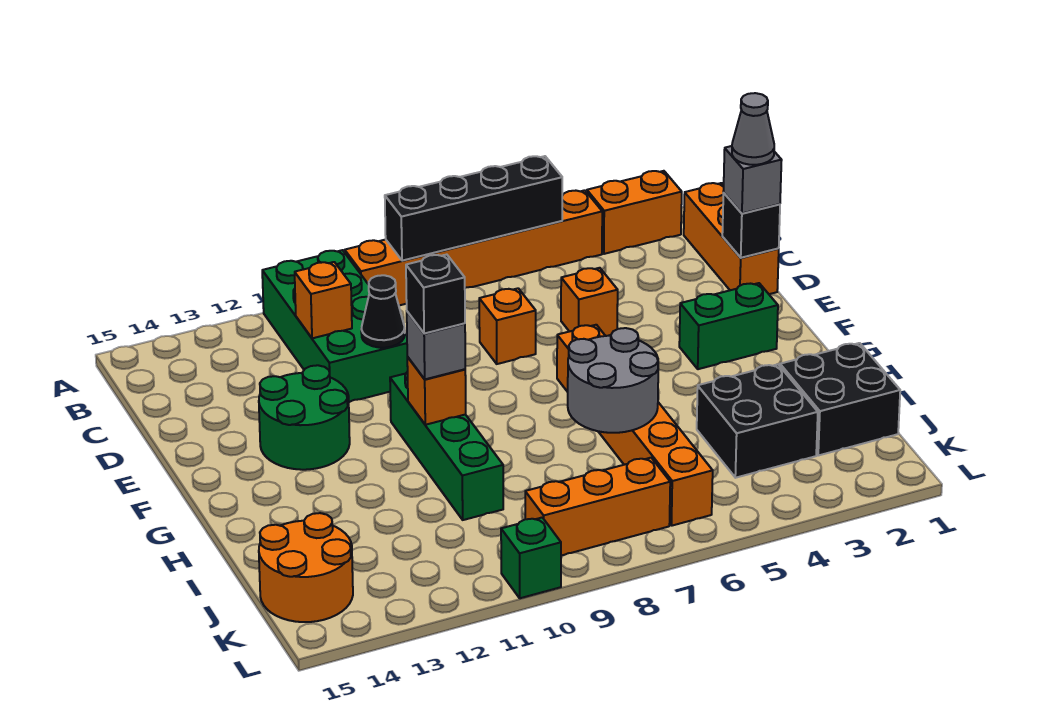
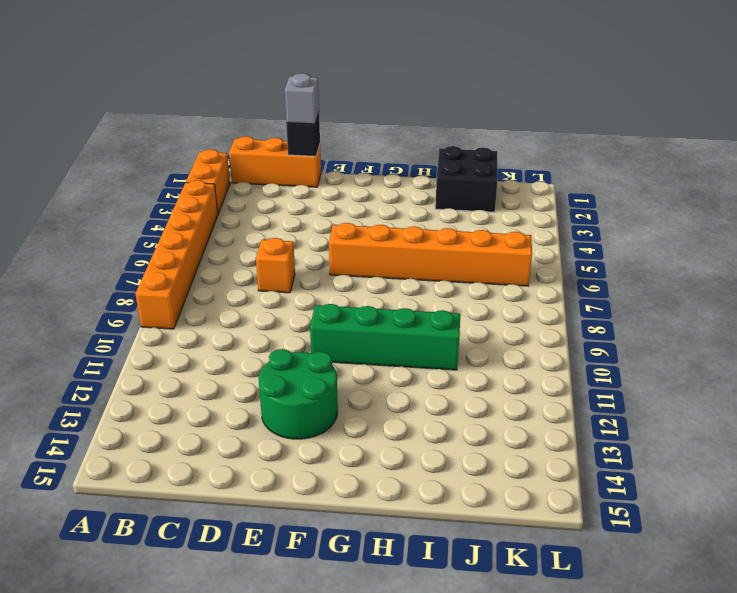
none -> green 2x4 brick [262,250,408,402]
none -> orange 1x1 brick [561,268,618,336]
none -> green 1x2 brick [679,283,778,369]

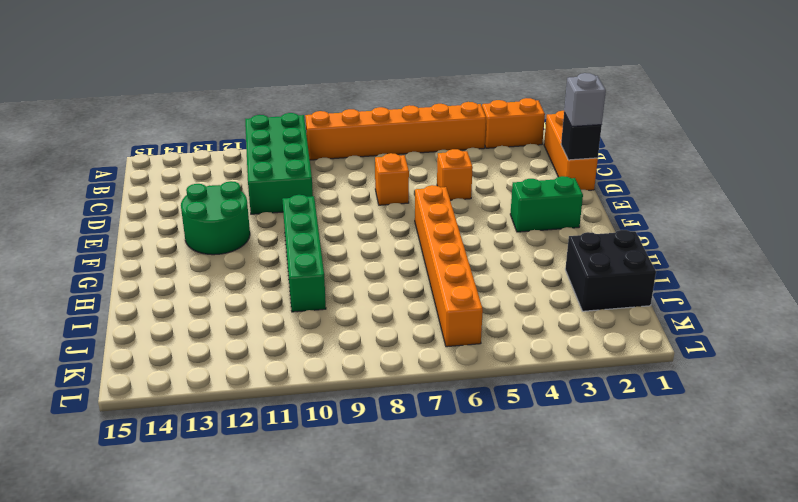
none -> black 2x2 brick [697,364,818,478]
none -> orange 2x2 round brick [259,513,353,622]
none -> orange 1x3 brick [525,458,670,556]

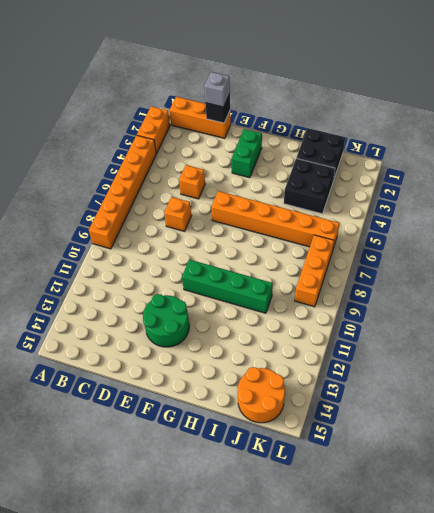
none -> green 2x4 brick [262,250,408,402]
none -> green 1x1 brick [501,518,561,598]
none -> black 1x4 brick [385,156,562,261]

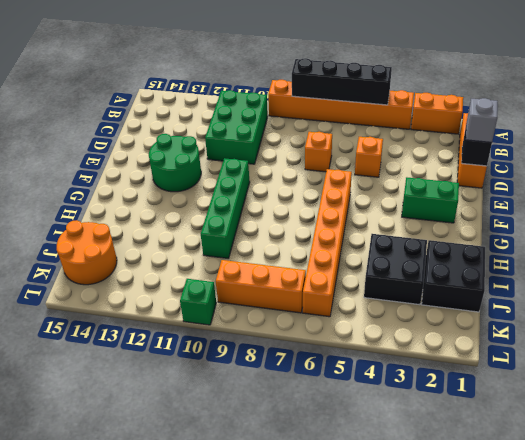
green 2x3 brick [205,90,268,164] -> green 2x4 brick [262,250,408,402]
none -> orange 1x1 brick [295,262,352,338]
none -> black 1x1 cone [361,275,405,348]
none -> orange 1x1 brick [407,357,466,425]

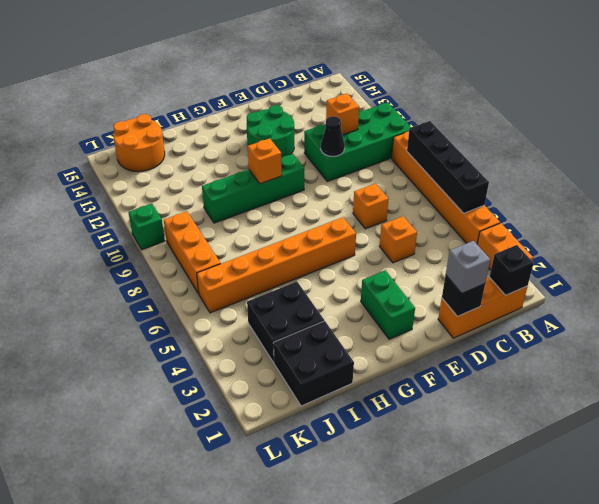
black 1x1 brick [490,245,534,295] -> black 1x1 brick moved to [406,255,465,334]
none -> grey 2x2 round brick [568,328,658,433]
none -> grey 1x1 brick [407,312,465,379]
none -> grey 1x1 cone [732,93,774,165]

